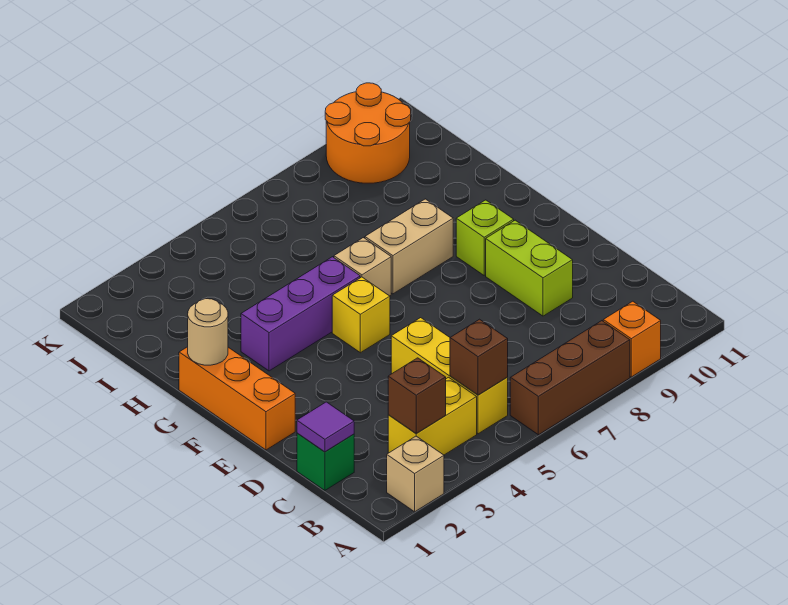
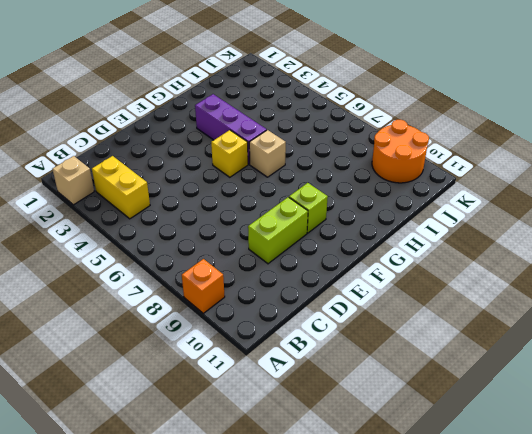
none -> brown 1x3 brick [510,321,630,435]
none -> yellow 1x3 brick [391,318,508,434]
none -> green 1x1 brick [297,433,354,490]

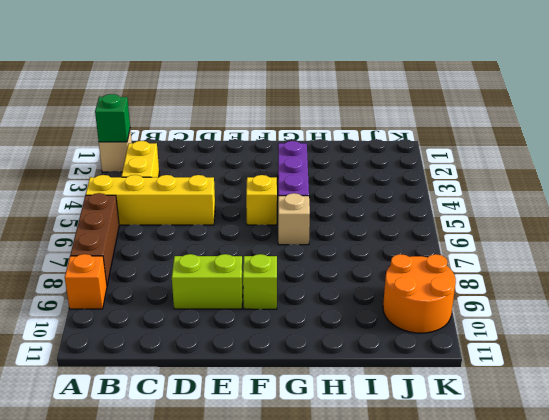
green 1x1 brick [95,94,130,142] -> green 1x1 brick moved to [297,433,354,490]
yellow 1x4 brick [86,175,215,225] -> yellow 1x3 brick [391,318,508,434]
none -> orange 1x3 brick [179,347,295,450]
none -> tan 1x2 brick [365,199,453,294]
none -> brown 1x1 brick [388,358,446,434]

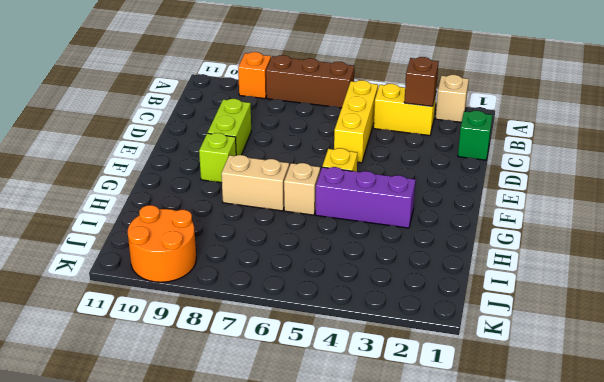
none -> orange 1x3 brick [179,347,295,450]
none -> brown 1x1 brick [450,319,508,395]
none -> purple 1x1 tile [297,402,354,452]

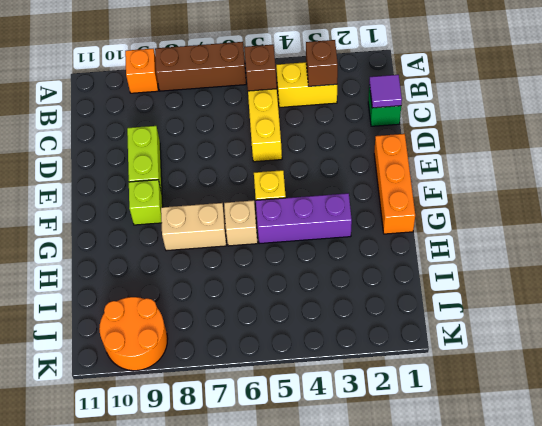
none -> tan 1x1 brick [387,436,444,512]
none -> tan 1x1 round brick [188,299,228,365]

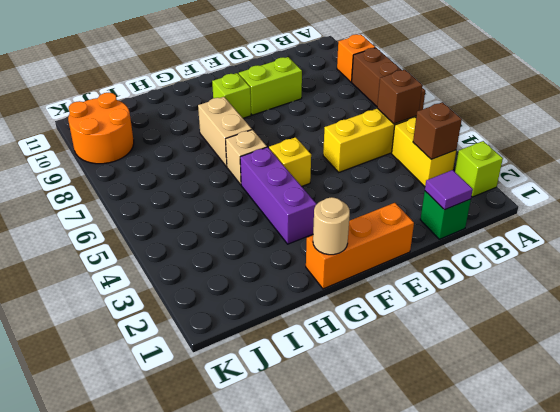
lime 1x1 brick [455,141,503,197] -> tan 1x1 brick [387,436,444,512]

